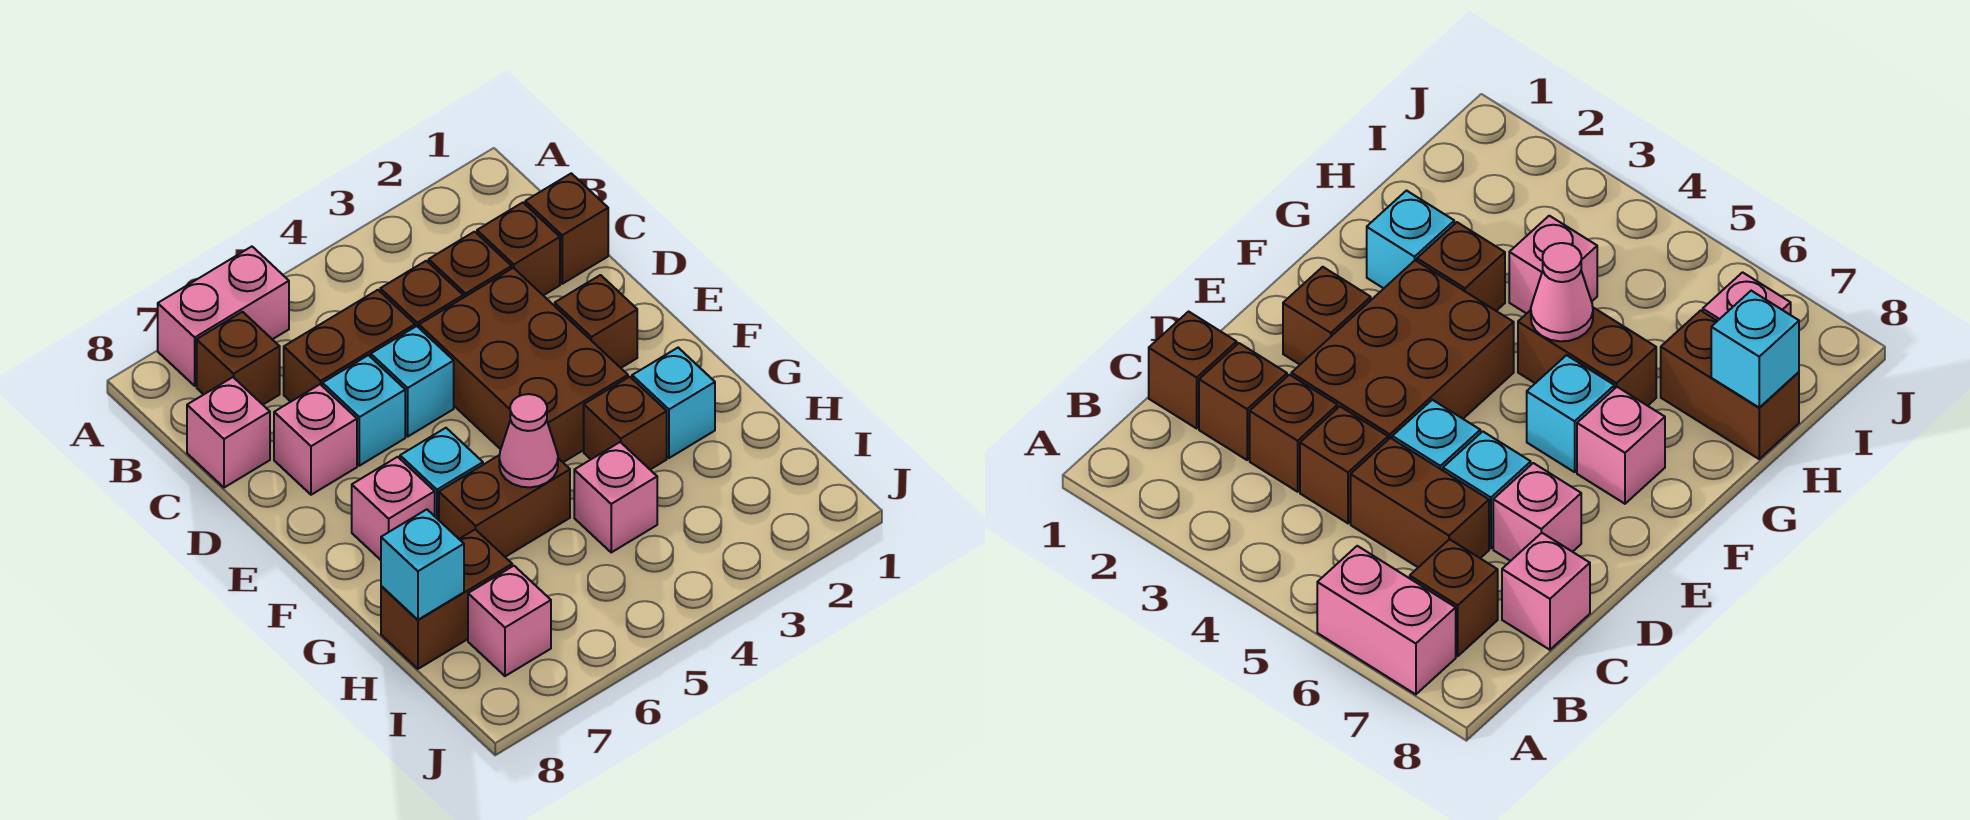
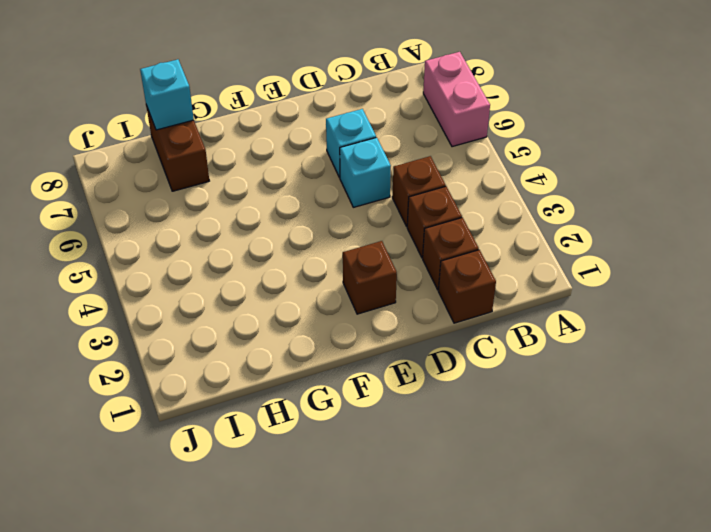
none -> brown 1x1 brick [197,312,280,405]
none -> brown 1x2 brick [284,290,415,401]
none -> pink 1x1 brick [187,377,270,488]

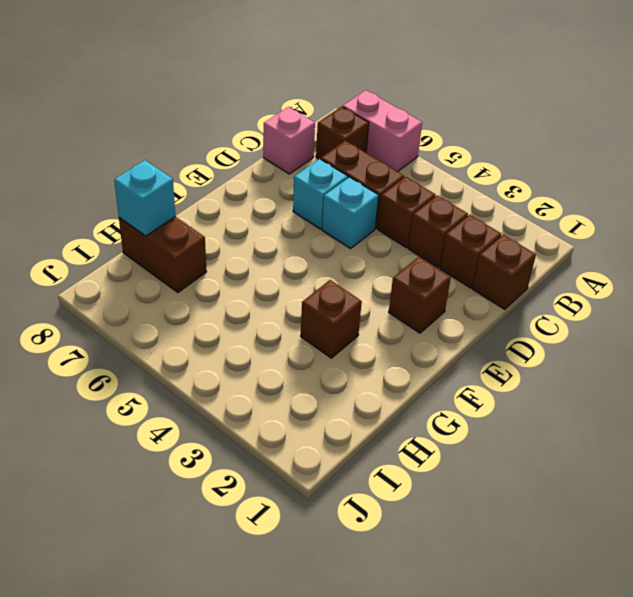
none -> brown 2x3 brick [419,268,628,462]
none -> pink 1x1 brick [274,384,357,495]
none -> cyan 1x1 brick [400,428,483,520]

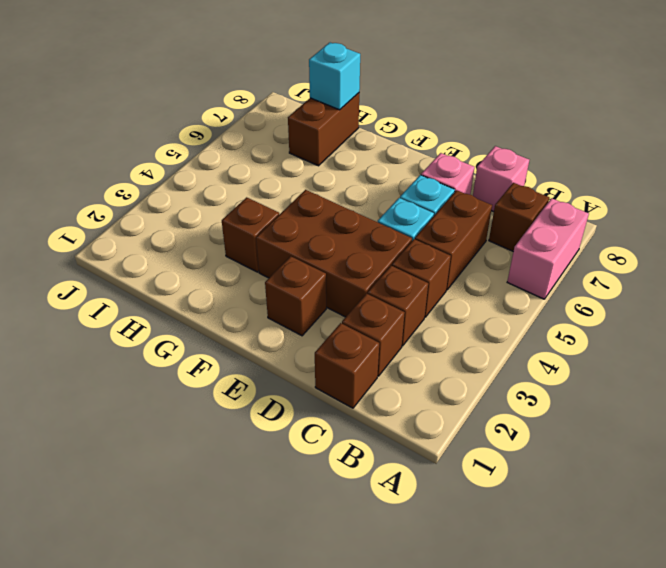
none -> cyan 1x1 brick [400,428,483,520]
none -> pink 1x1 brick [352,457,435,560]
none -> cyan 1x1 brick [632,348,715,458]

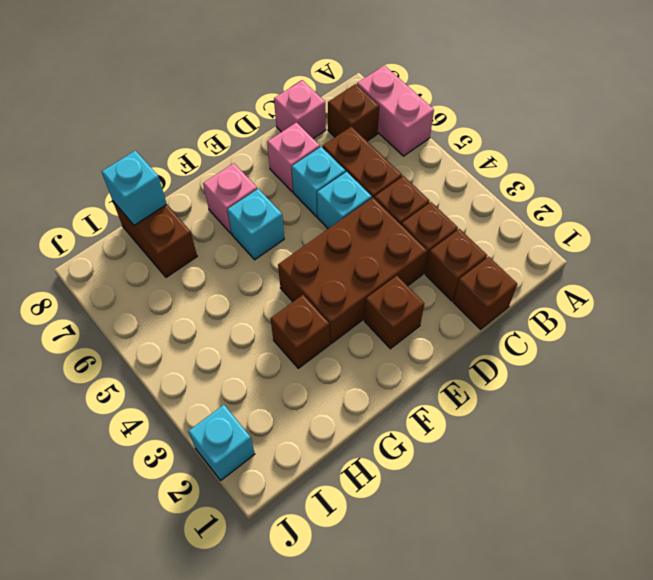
cyan 1x1 brick [188,405,255,480] -> cyan 1x1 brick moved to [632,348,715,458]
none -> brown 1x2 brick [439,455,570,557]
none -> pink 1x1 brick [574,442,657,552]
none -> pink 1x1 brick [468,566,551,676]

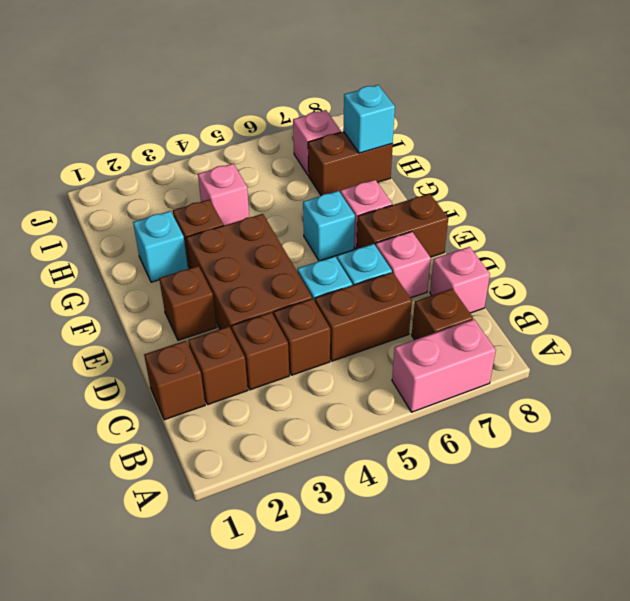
brown 1x2 brick [357,194,448,257] -> brown 1x2 brick moved to [439,455,570,557]
none -> pink 1x1 cone [499,394,558,487]

